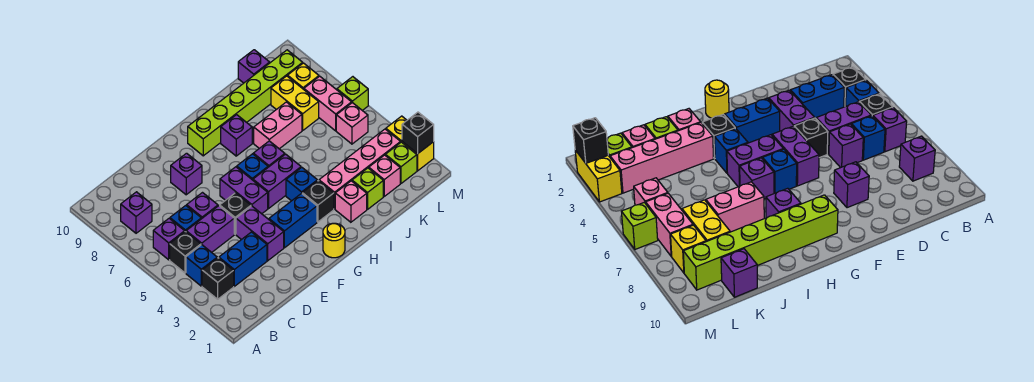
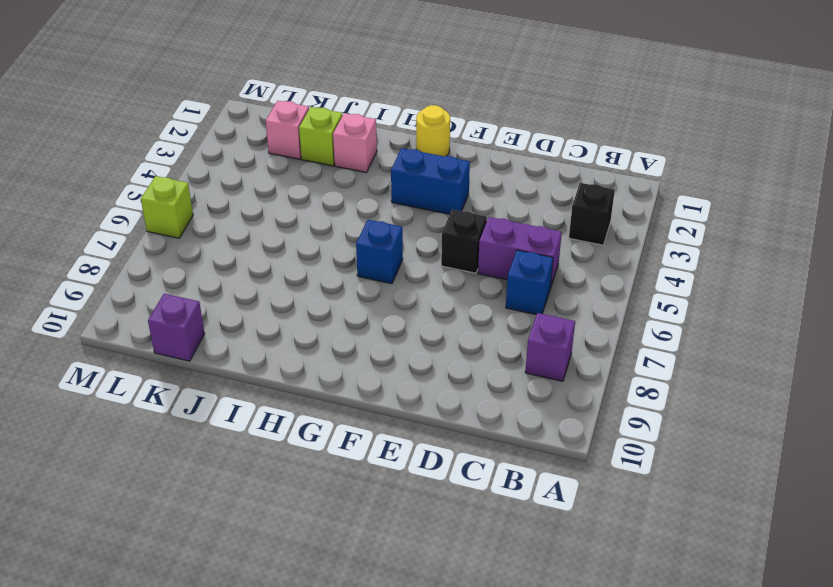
none -> blue 1x1 brick [186,245,217,286]
none -> black 1x1 brick [170,231,201,273]
none -> purple 1x1 brick [153,218,185,260]
none -> blue 1x2 brick [219,232,267,286]

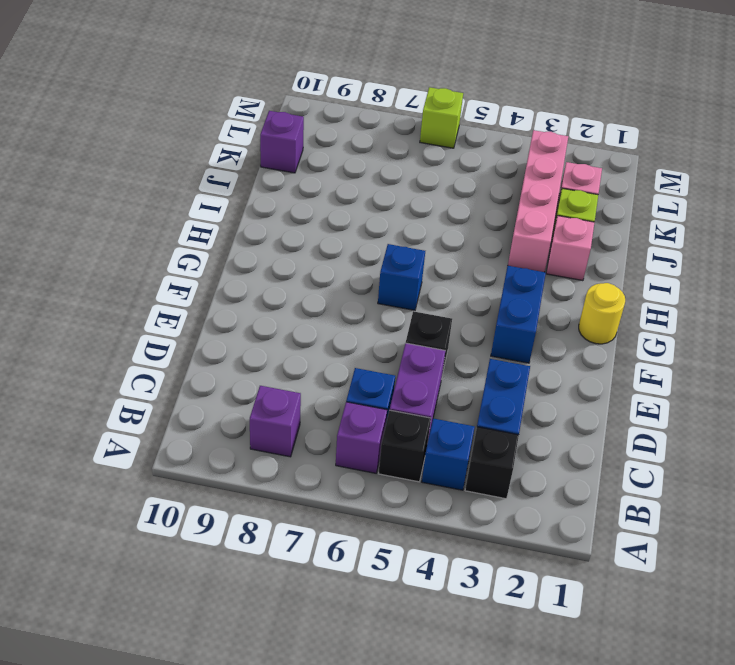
none -> purple 1x1 brick [187,193,218,219]
none -> purple 1x2 brick [236,206,284,261]
none -> purple 1x1 brick [171,153,202,195]
none -> purple 1x2 brick [220,167,268,214]

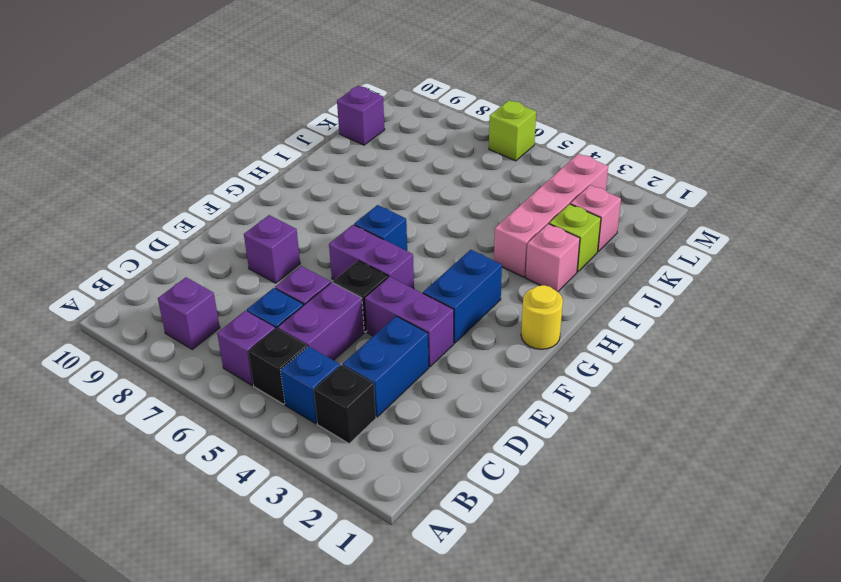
none -> purple 1x2 brick [253,154,301,208]
none -> lime 1x6 brick [188,50,303,156]
none -> black 1x1 brick [302,181,334,222]
none -> blue 1x1 brick [286,168,317,201]

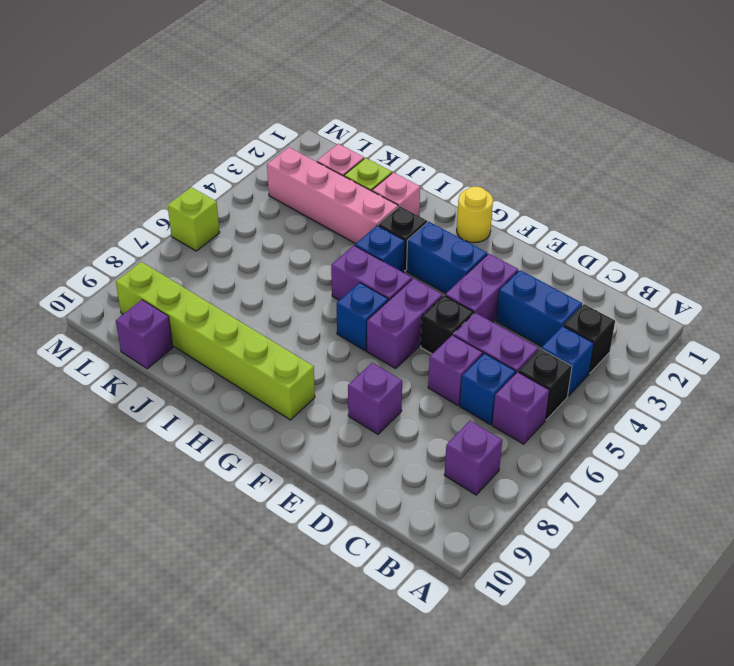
none -> purple 1x1 brick [253,141,285,167]
none -> purple 1x1 brick [221,115,252,156]
none -> pink 1x2 brick [254,102,302,149]
none -> yellow 1x2 brick [271,76,319,130]

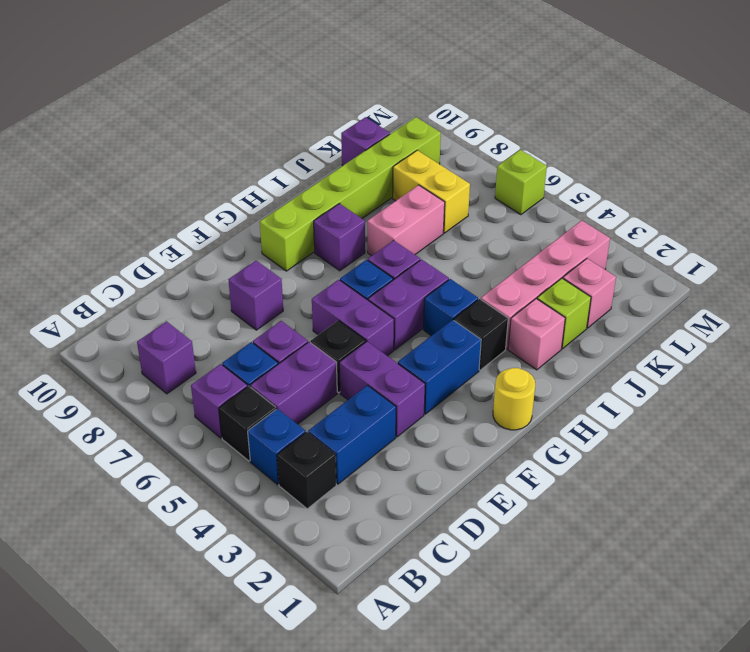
none -> lime 1x1 brick [385,142,417,184]
none -> pink 1x1 brick [336,103,368,144]
none -> pink 1x2 brick [304,76,352,131]
none -> yellow 1x1 brick [288,63,319,89]

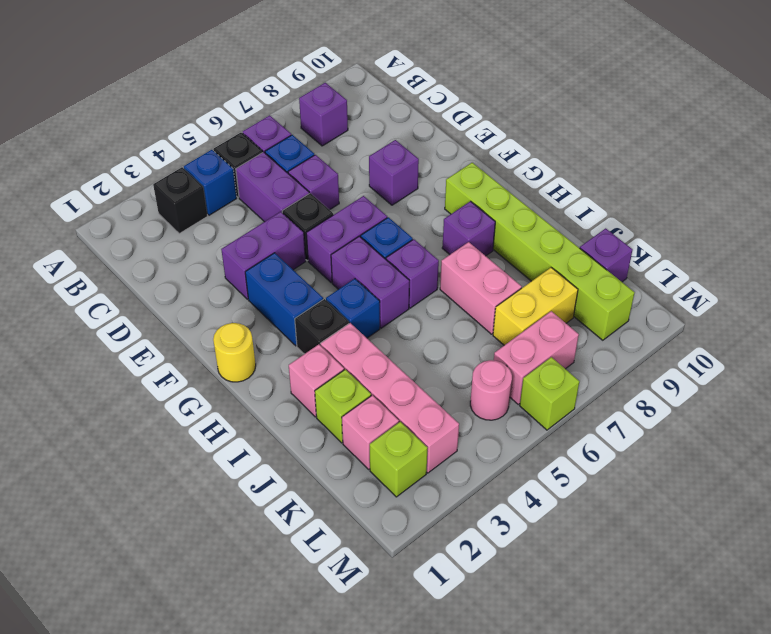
pink 1x1 round brick [470,360,512,420] -> pink 1x1 brick [336,103,368,144]
none -> blue 1x2 brick [219,232,267,286]
none -> yellow 1x1 brick [288,63,319,89]
none -> yellow 1x2 brick [386,116,434,171]
none -> black 1x1 brick [402,112,434,154]

